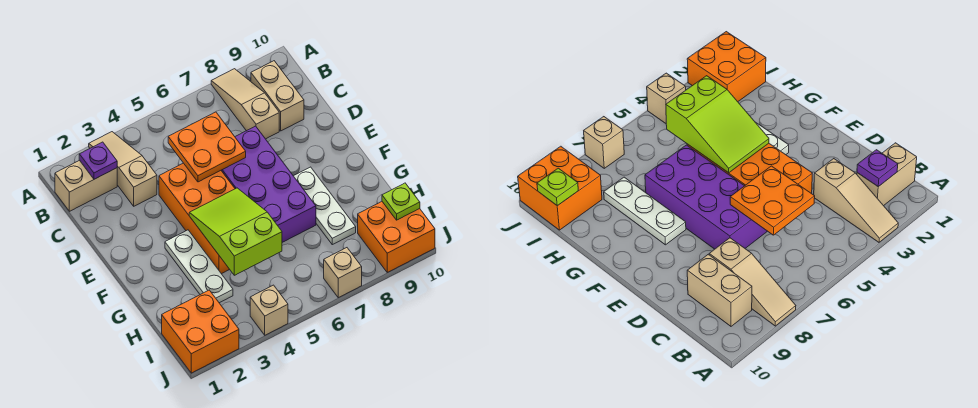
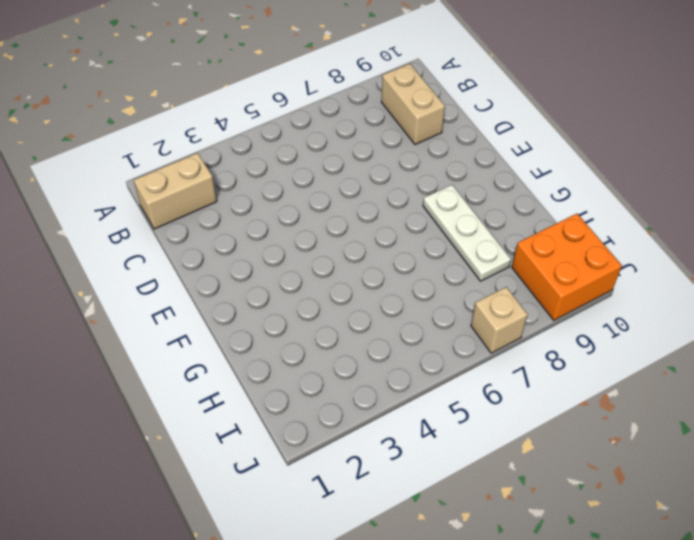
none -> tan 1x3 slope [89,132,157,206]
none -> tan 1x3 slope [211,69,279,139]
none -> orange 2x4 brick [159,163,235,274]

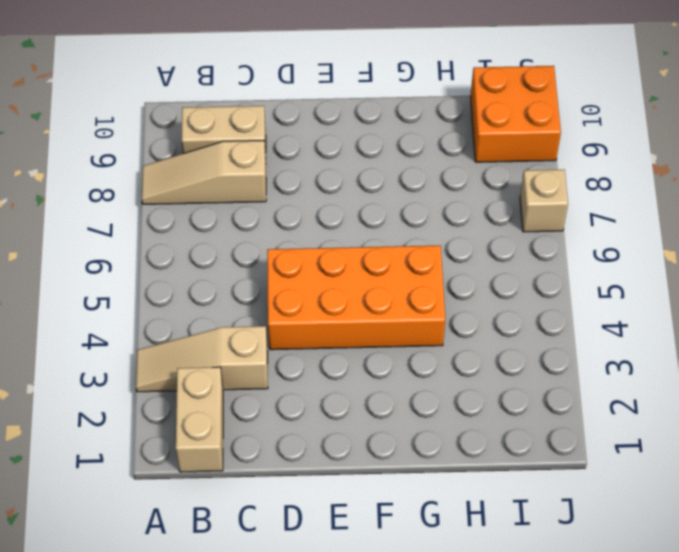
none -> purple 2x4 brick [221,126,316,242]
none -> white 1x3 plate [165,230,233,303]
none -> white 1x3 plate [294,167,356,245]

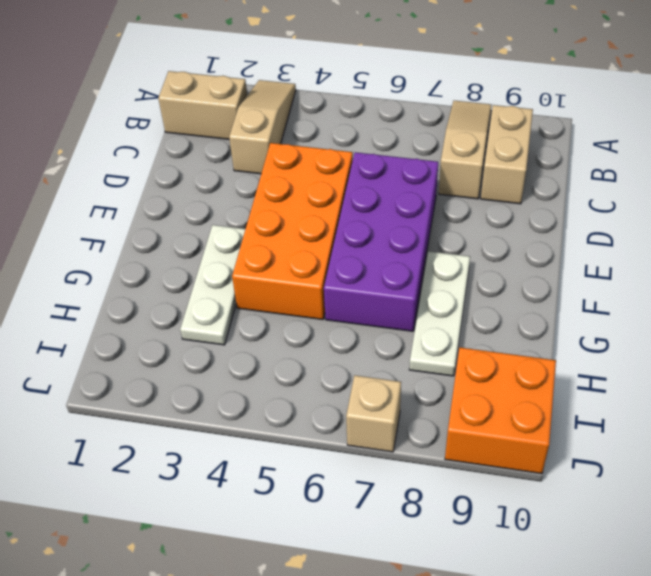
none -> orange 2x2 brick [162,290,239,373]
none -> tan 1x1 brick [250,285,288,335]
none -> purple 1x1 plate [79,142,117,179]

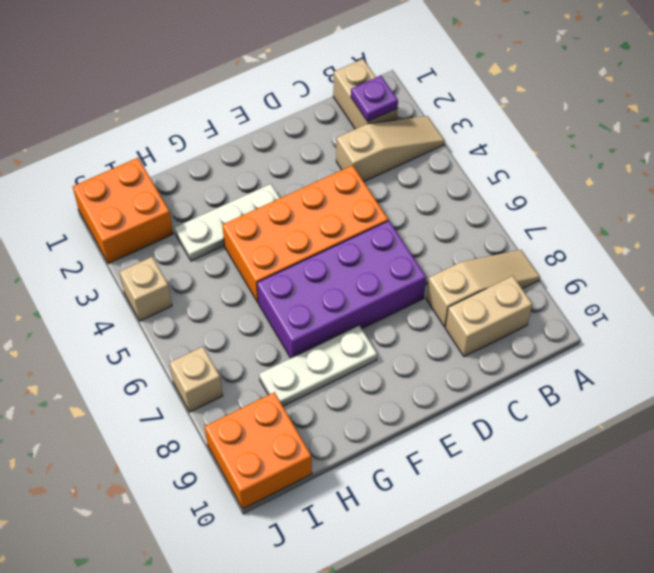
none -> orange 2x2 plate [168,112,246,182]
none -> lime 2x3 slope [189,188,282,275]
none -> lime 1x1 plate [382,183,420,220]

